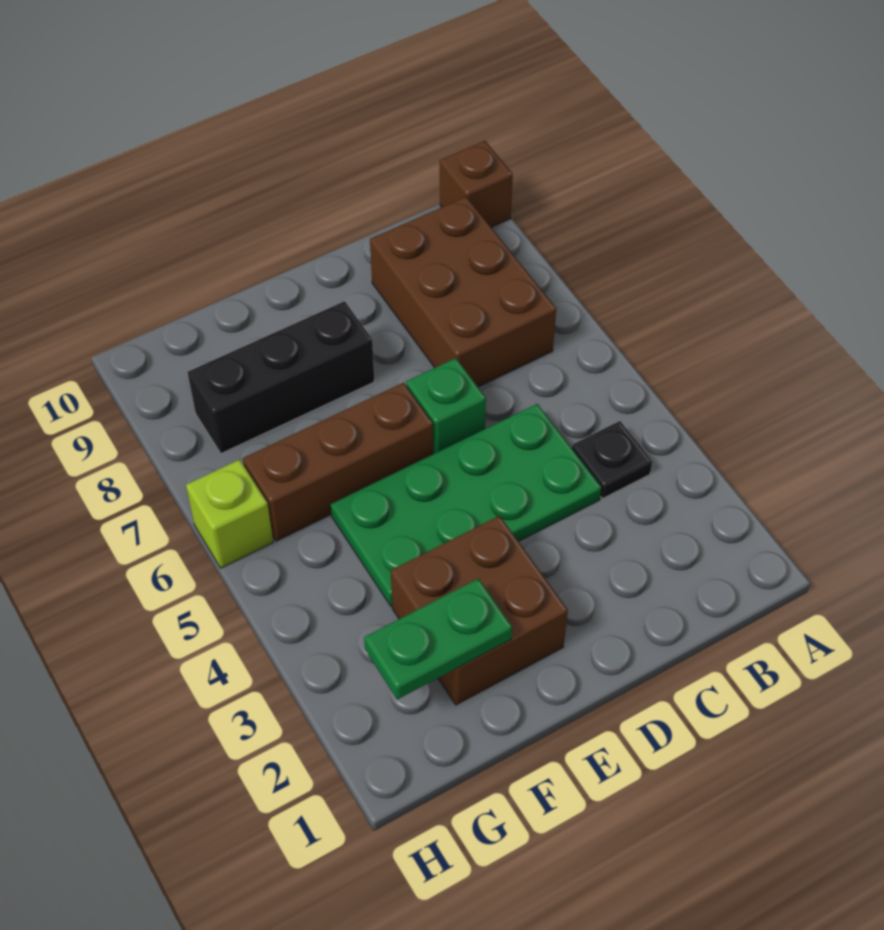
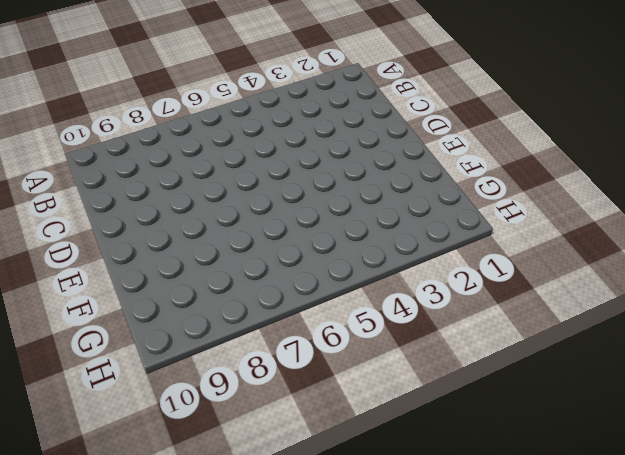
none -> brown 1x1 brick [440,141,513,227]
none -> black 1x1 plate [572,421,652,499]

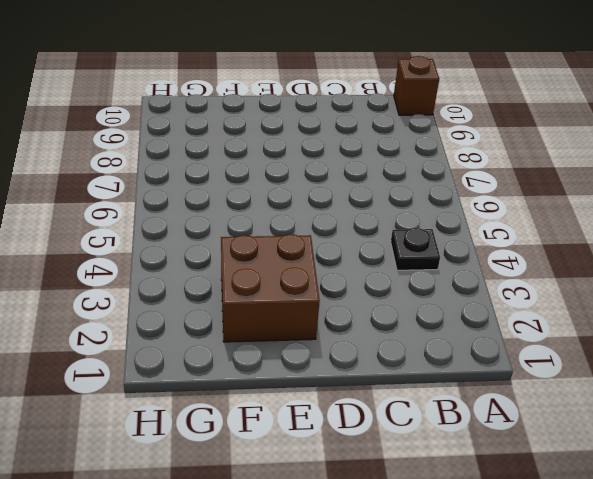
none -> brown 2x3 brick [370,197,556,387]
none -> green 2x4 plate [331,404,602,606]

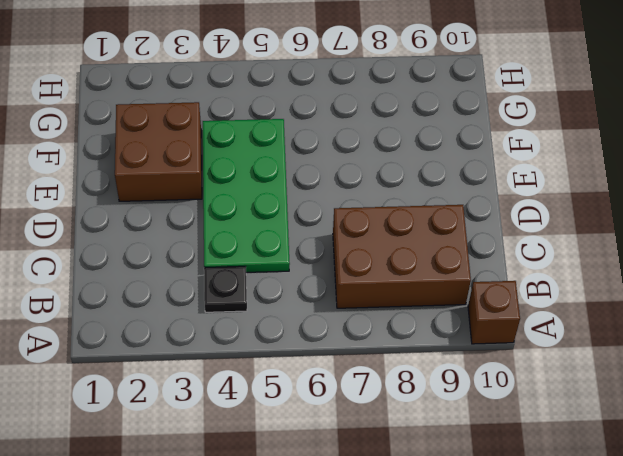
none -> green 1x1 brick [406,358,486,454]
none -> brown 1x3 brick [243,383,433,541]

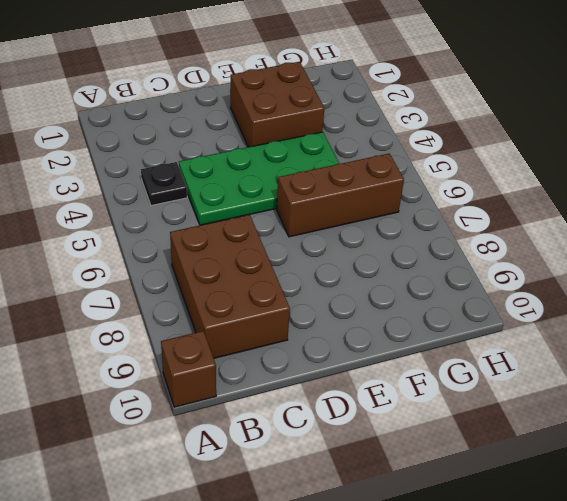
none -> green 1x1 brick [406,358,486,454]
none -> black 1x3 brick [188,301,374,454]

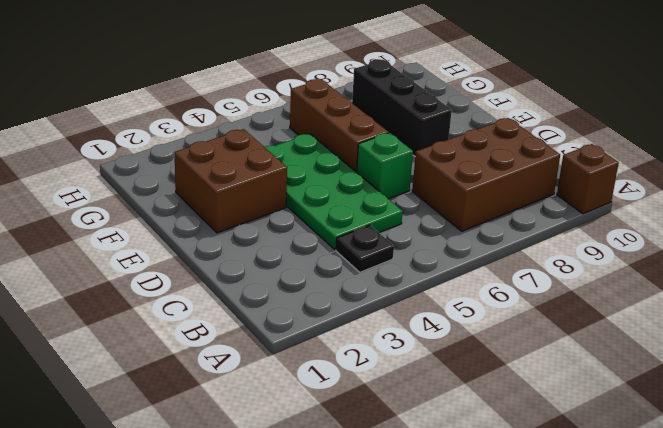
none -> lime 1x1 brick [186,460,273,568]
none -> green 1x2 plate [364,579,512,700]

